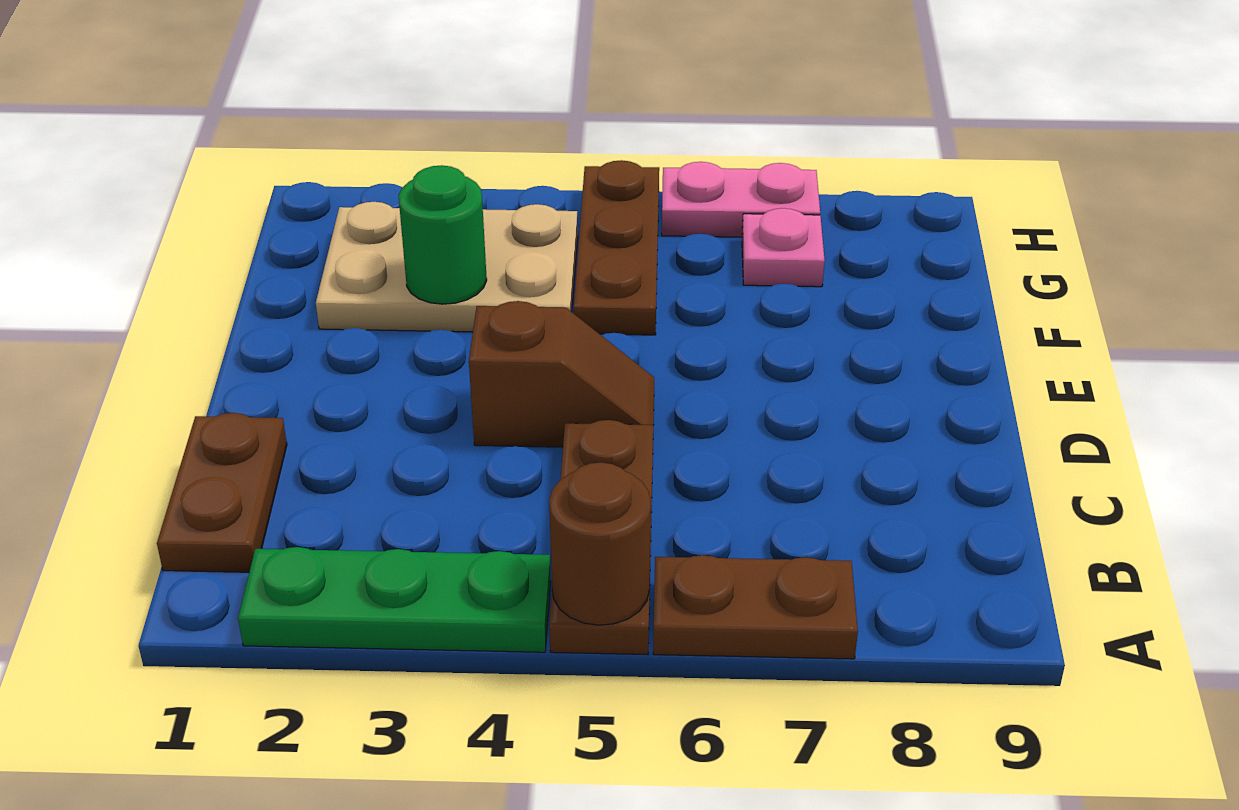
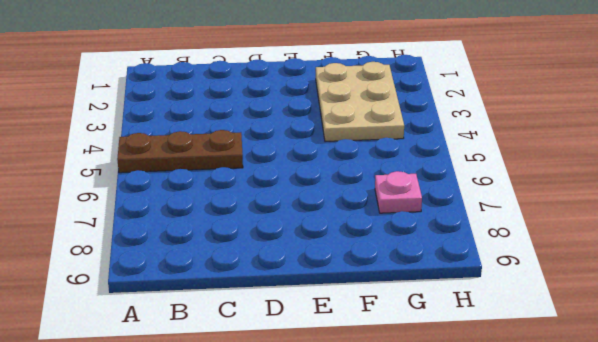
none -> green 1x3 plate [238,547,551,652]
none -> brown 1x2 plate [653,555,858,659]

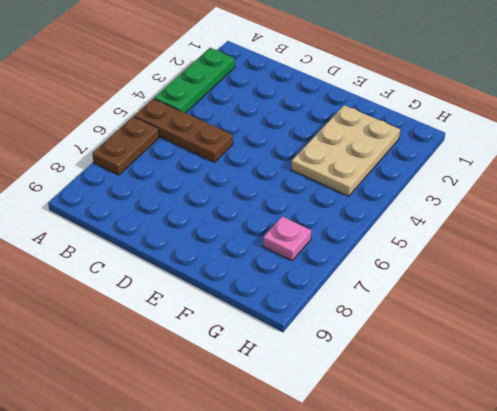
none -> brown 1x2 plate [157,413,287,572]
none -> brown 1x2 slope [469,301,654,447]

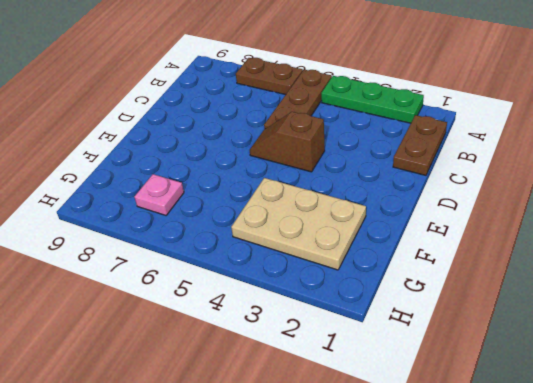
none -> brown 1x3 plate [574,160,659,335]
none -> pink 1x2 plate [662,162,820,237]

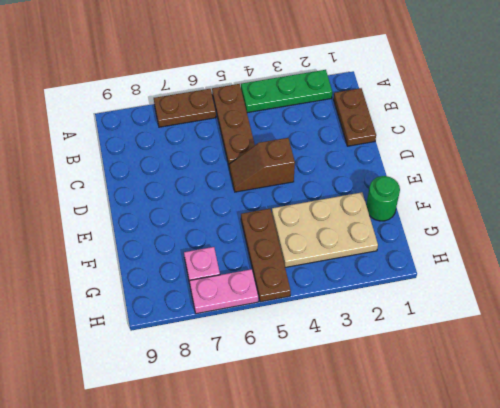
green 1x1 round brick [366,176,400,221] -> green 1x1 round brick moved to [399,165,487,304]
none -> brown 1x1 round brick [549,462,651,625]

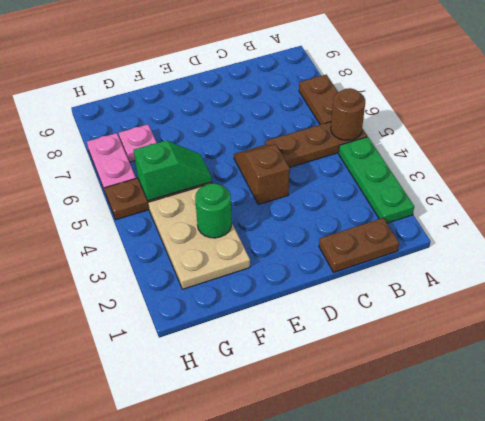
green 1x2 slope [134,140,212,201] -> none

